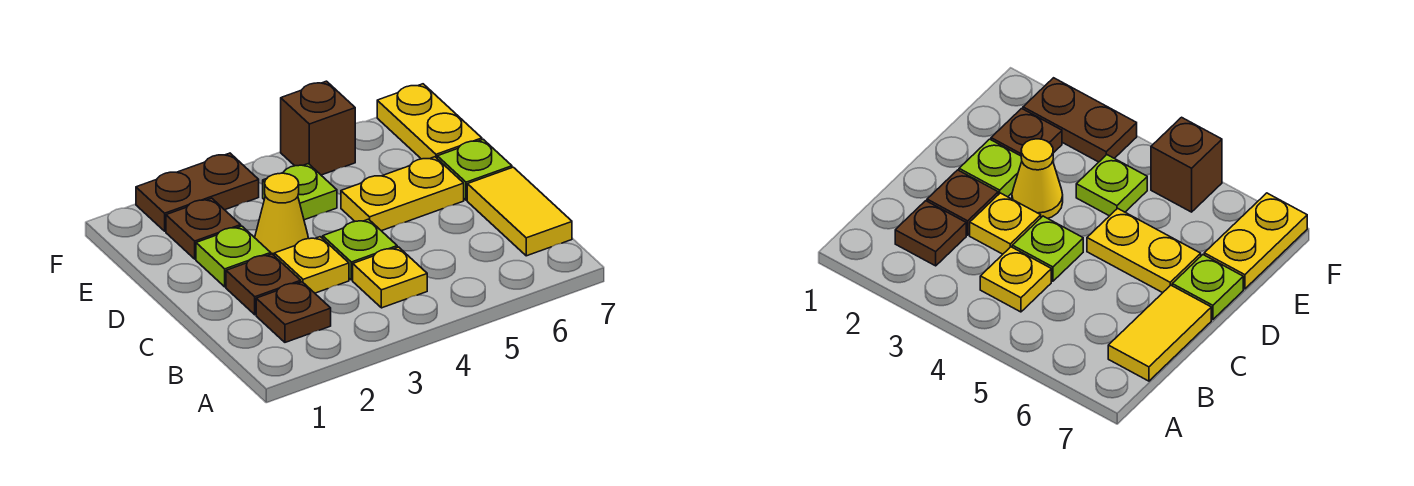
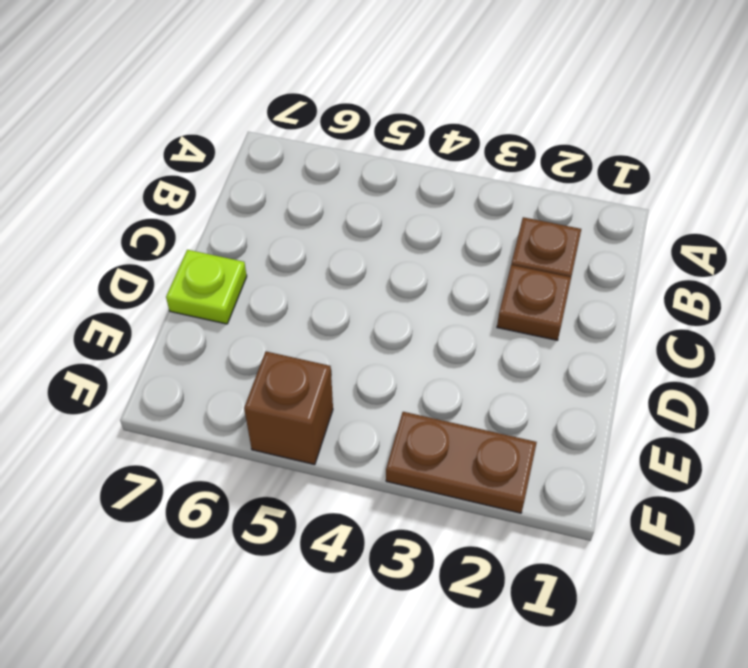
none -> yellow 1x1 plate [353,247,427,308]
none -> yellow 1x2 tile [467,167,572,256]
none -> yellow 1x1 plate [274,237,349,293]

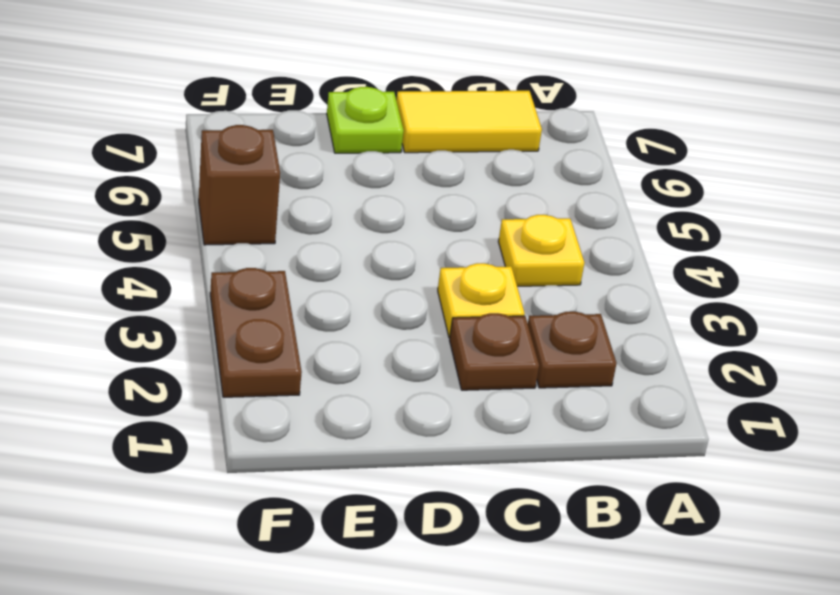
none -> lime 1x1 plate [323,219,397,280]
none -> lime 1x1 plate [196,226,271,287]
none -> yellow 1x1 cone [255,173,308,255]

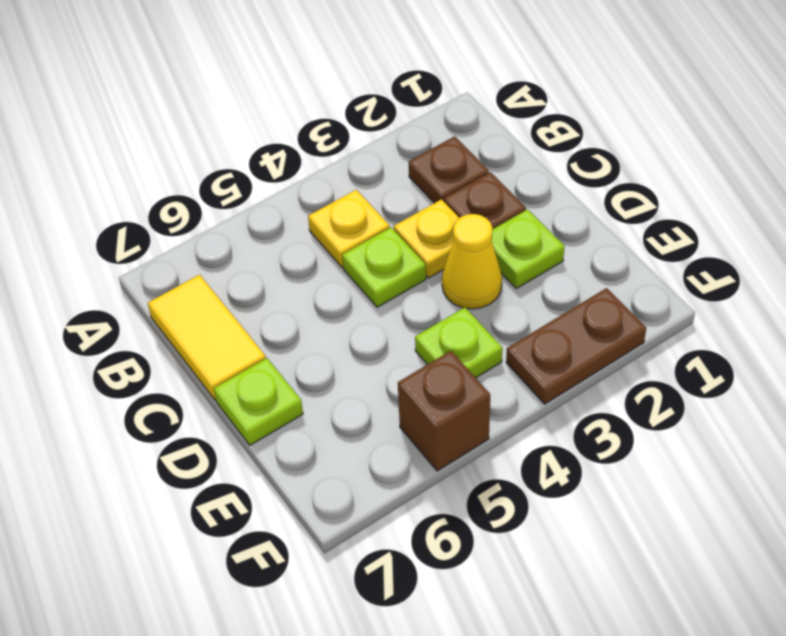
none -> yellow 1x2 plate [341,157,464,231]
none -> brown 1x1 plate [166,198,241,259]
none -> yellow 1x2 plate [377,84,482,159]

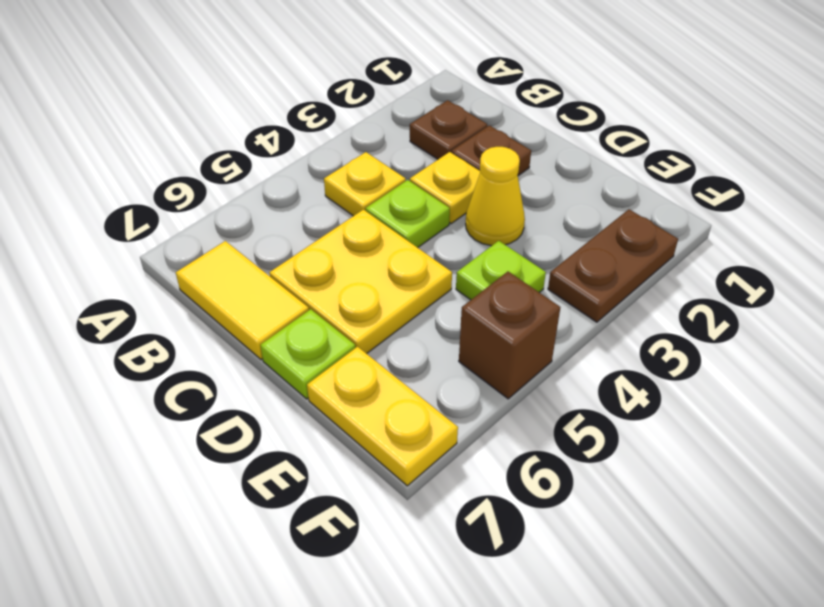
yellow 2x2 plate [269,209,452,354] -> yellow 1x2 plate [341,157,464,231]
none -> lime 1x1 plate [196,226,271,287]
none -> brown 1x1 plate [166,198,241,259]

